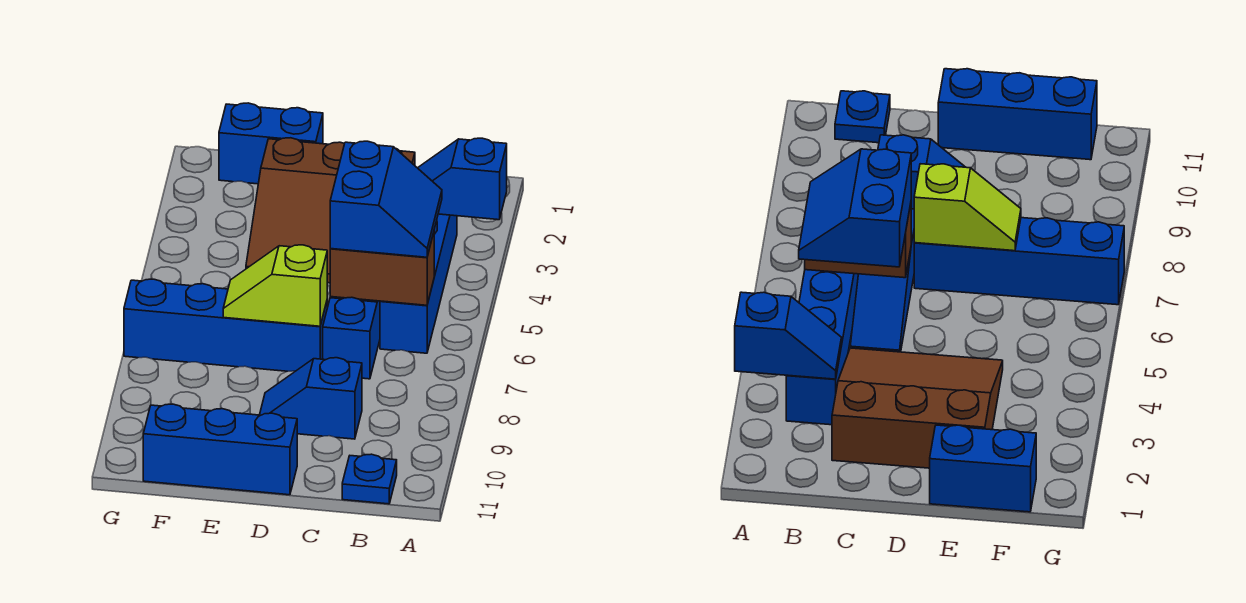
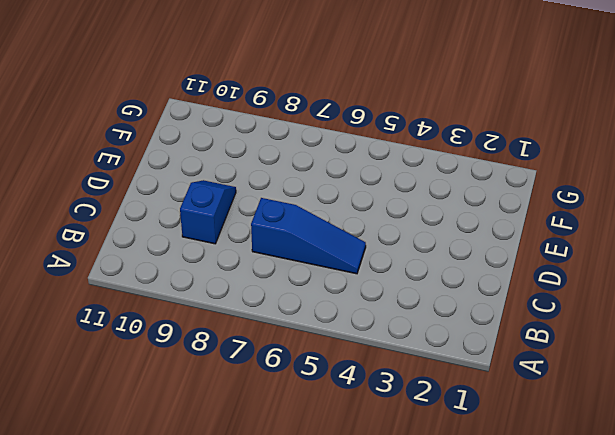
none -> blue 1x4 brick [380,214,457,353]
none -> blue 1x1 plate [342,454,397,504]
none -> brown 3x3 slope [246,138,415,283]

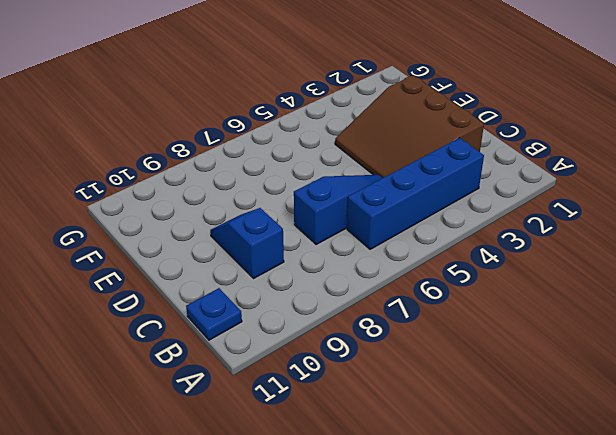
none -> blue 1x4 brick [124,279,327,371]
none -> blue 1x3 brick [143,404,297,495]
none -> blue 1x2 brick [219,103,323,184]

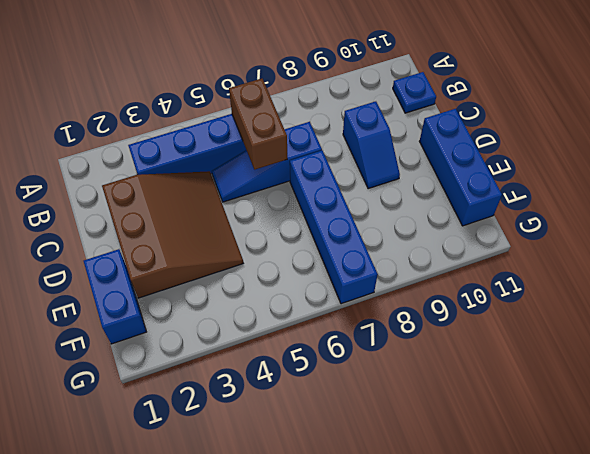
none -> blue 1x2 slope [418,138,507,220]
none -> lime 1x2 slope [223,245,327,326]
none -> blue 2x2 slope [330,141,442,257]

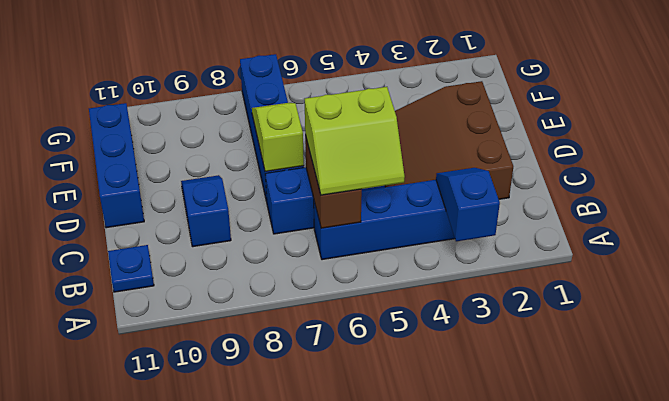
lime 2x2 slope [305,87,405,195] -> blue 2x2 slope [330,141,442,257]
none -> blue 1x2 brick [219,103,323,184]

